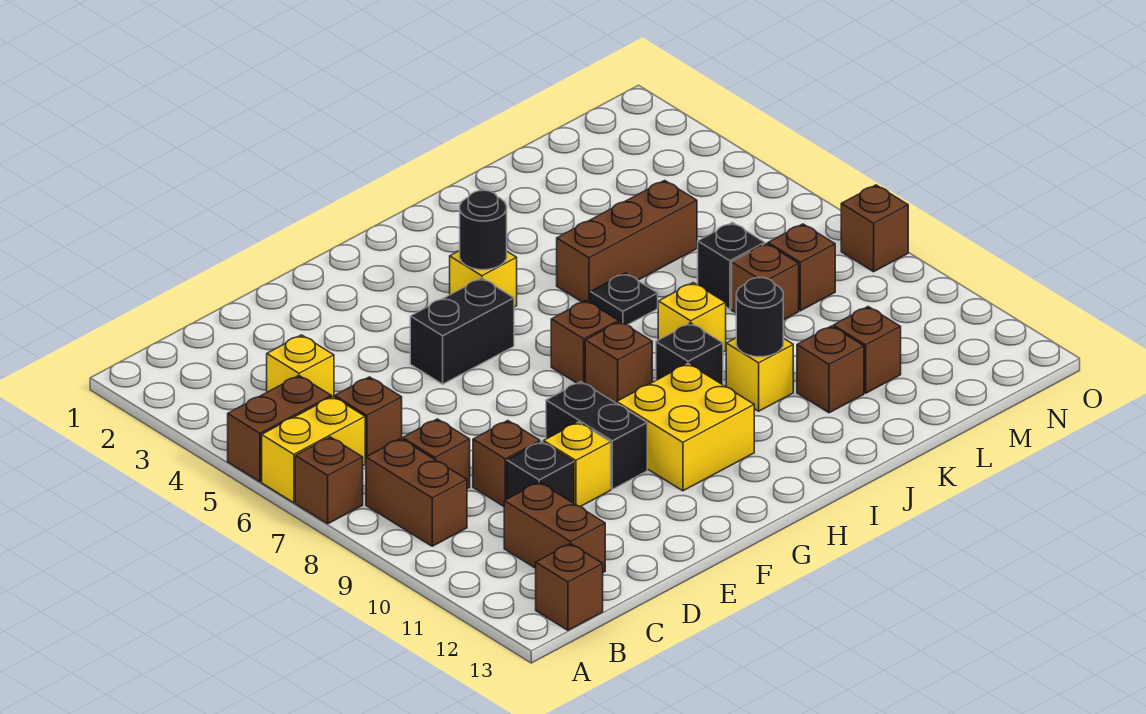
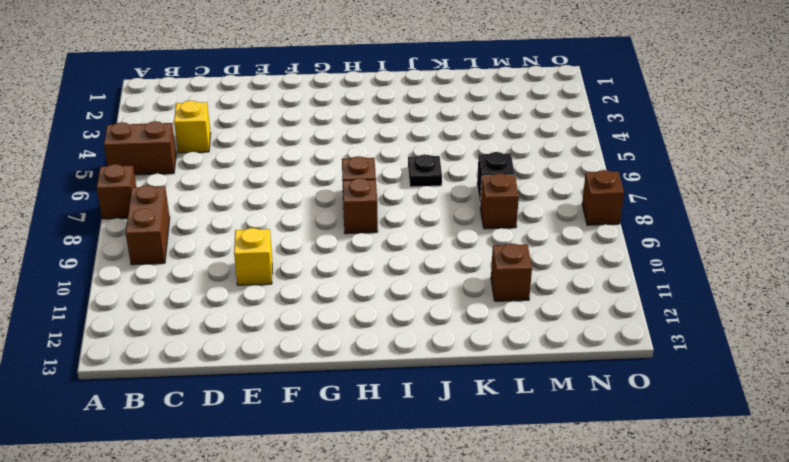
none -> yellow 1x2 brick [262,397,365,503]
none -> brown 1x1 brick [536,544,603,630]
none -> brown 1x1 brick [335,377,402,463]
none -> brown 1x1 brick [403,419,470,489]

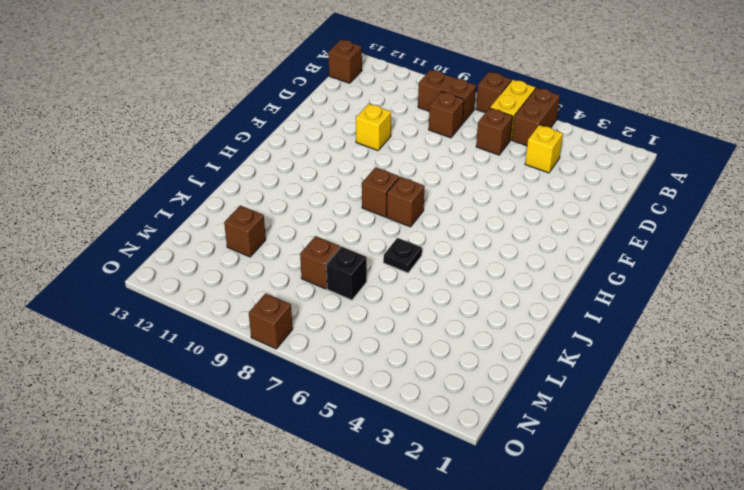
none -> brown 1x2 brick [504,482,605,573]
none -> brown 1x1 brick [473,421,540,506]
none -> black 1x1 brick [507,442,574,503]
none -> black 1x2 brick [410,278,514,384]

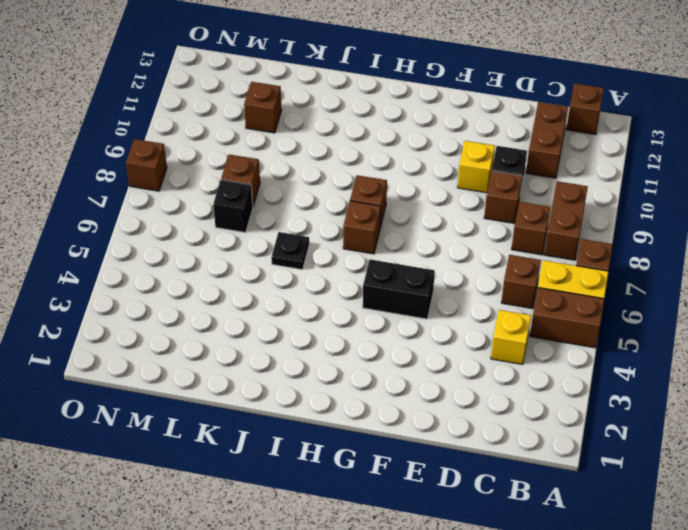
none -> black 1x2 brick [546,382,647,489]
none -> yellow 2x2 brick [617,364,754,491]
none -> yellow 1x1 brick [450,251,517,307]
none -> black 1x1 brick [656,323,723,385]

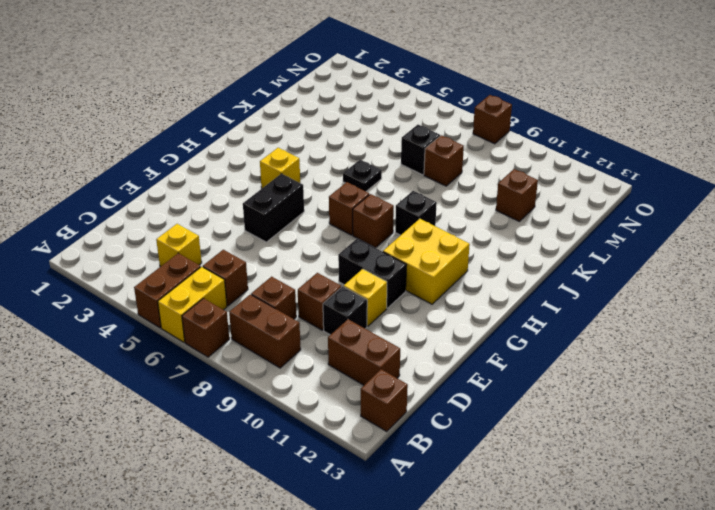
none -> brown 1x3 brick [557,180,697,303]
none -> yellow 1x1 brick [658,283,726,352]
none -> yellow 1x1 brick [726,338,793,411]
none -> brown 1x1 brick [797,326,864,413]

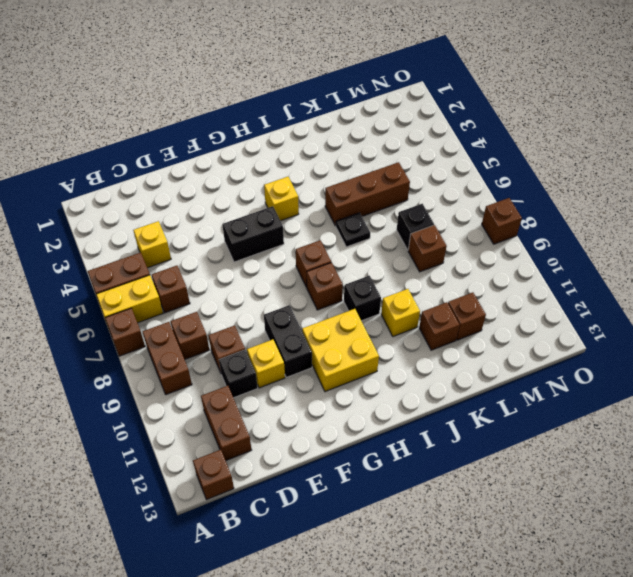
none -> yellow 1x1 brick [658,283,726,352]
none -> brown 1x1 brick [768,224,835,311]
none -> black 1x1 round brick [460,190,507,270]
none -> black 1x1 round brick [736,278,783,357]

